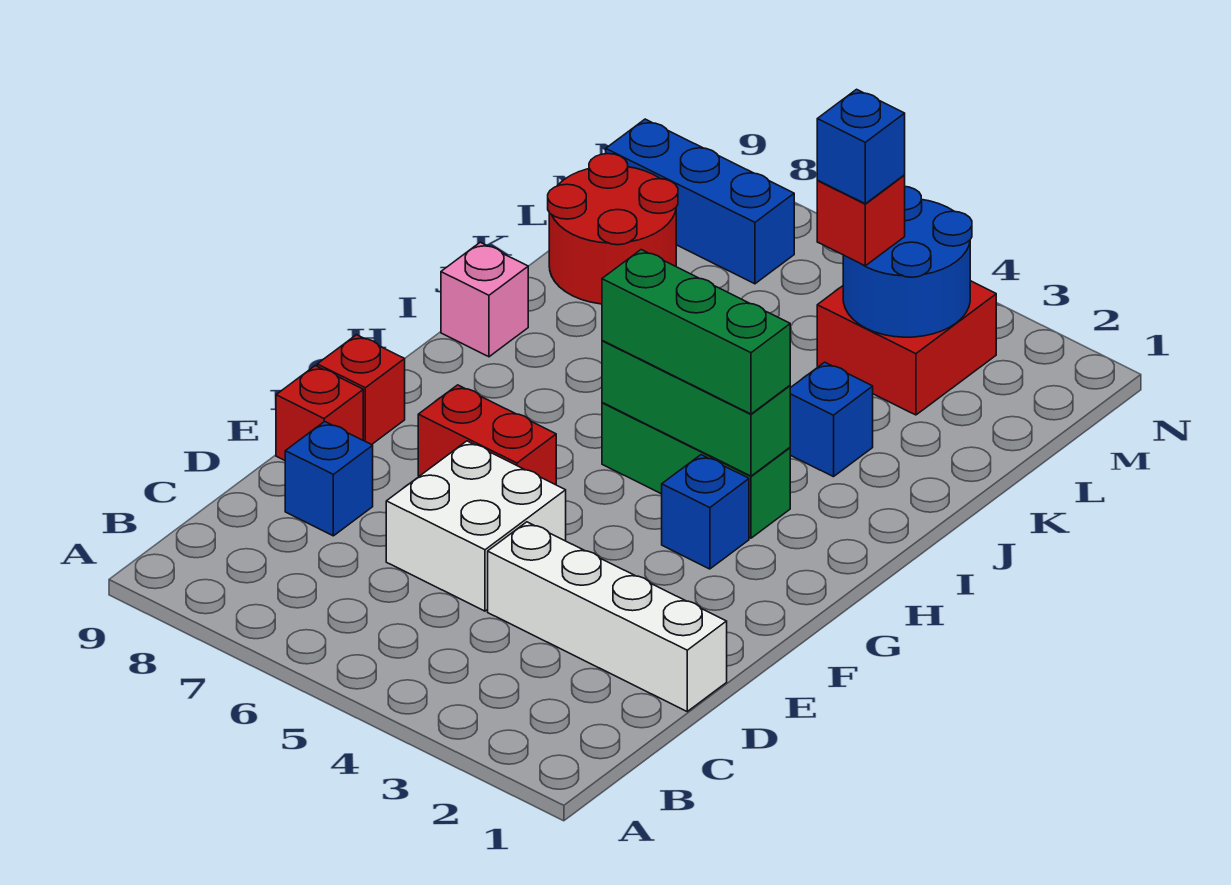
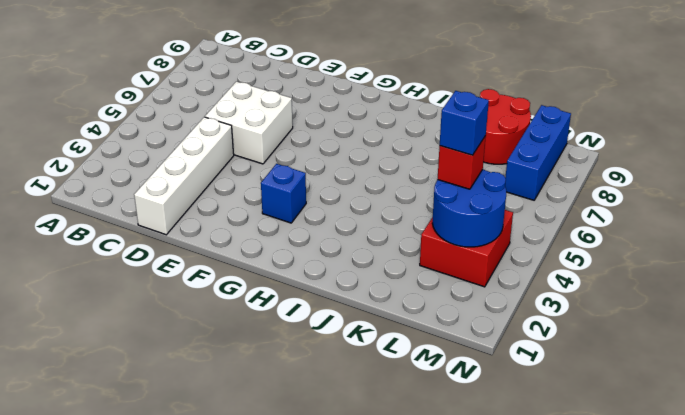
none -> blue 1x1 brick [285,421,373,536]
none -> red 1x1 brick [276,366,363,460]
none -> red 1x2 brick [418,385,556,485]

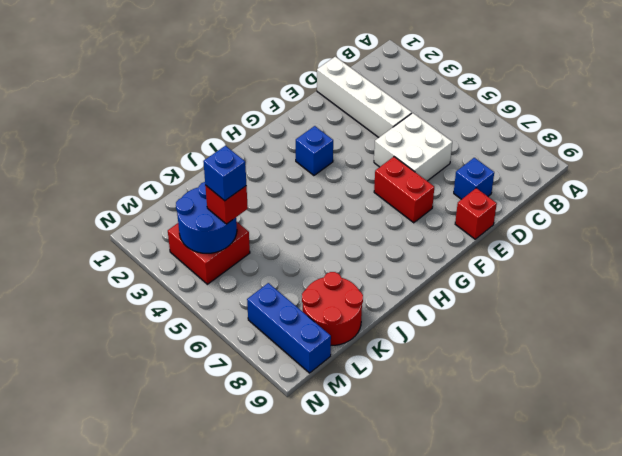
none -> red 1x1 brick [317,335,405,445]
none -> green 1x3 brick [602,403,790,538]
none -> pink 1x1 brick [441,242,528,357]

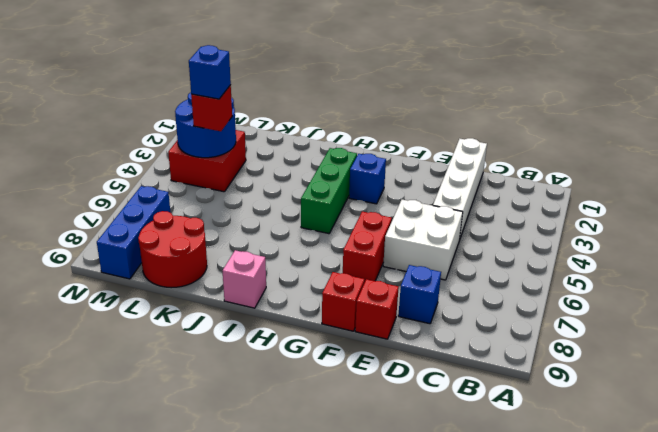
none -> blue 1x1 brick [790,362,873,477]
none -> green 1x3 brick [602,340,790,476]
none -> green 1x3 brick [602,250,790,414]

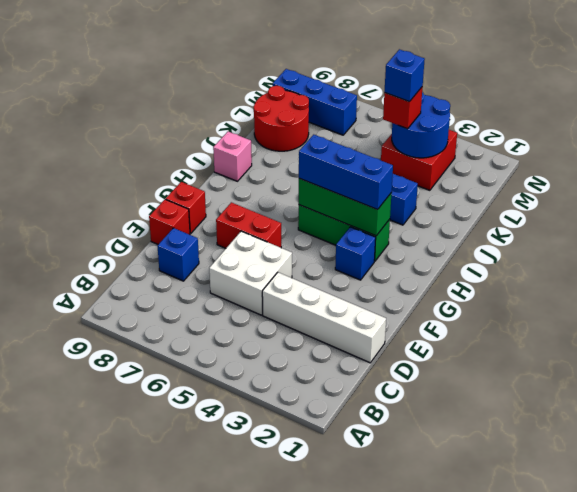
blue 1x3 brick [299,135,393,209] -> green 1x3 brick [602,250,790,414]

